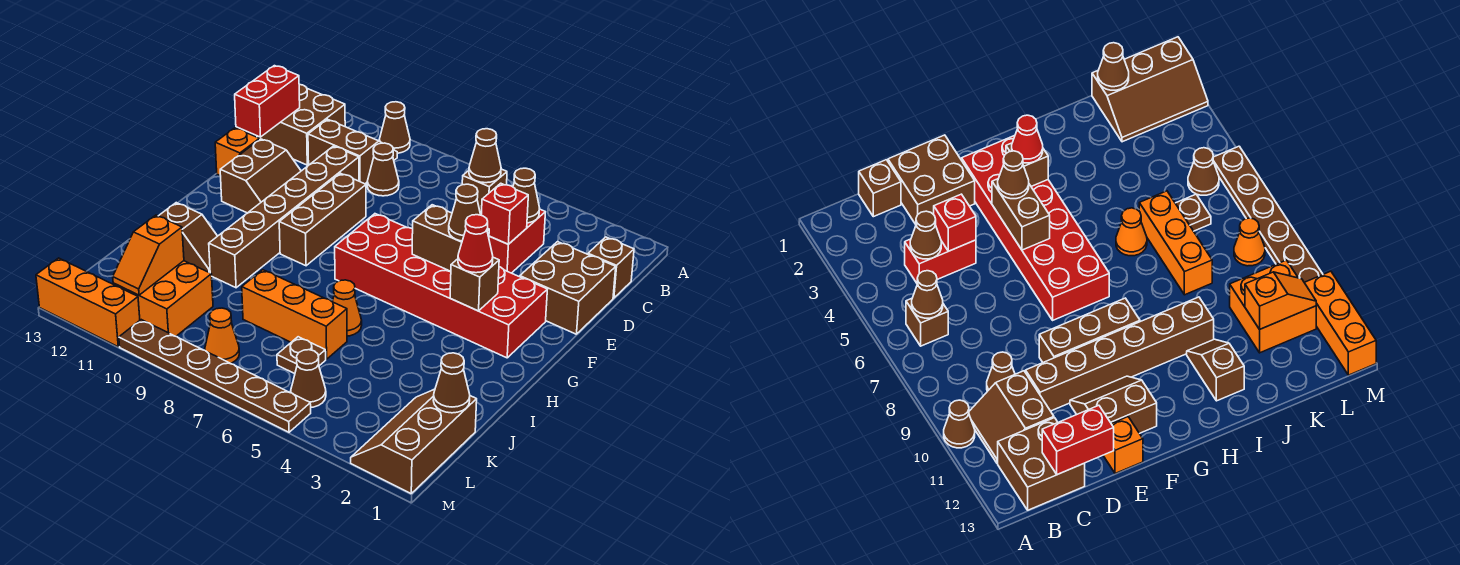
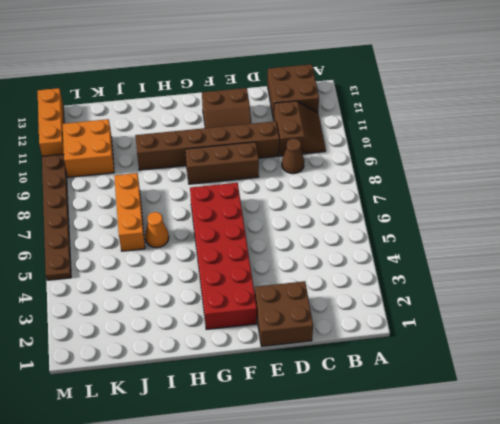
none -> brown 1x1 cone [379,102,410,153]
none -> brown 1x1 brick [462,169,507,214]
none -> brown 1x1 brick [588,237,634,298]
none -> red 1x2 brick [489,209,545,273]

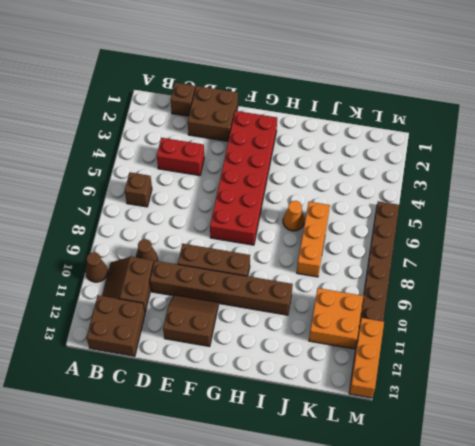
none -> orange 1x1 brick [215,128,260,175]
none -> brown 1x2 slope [159,203,217,273]
none -> brown 2x3 slope [351,389,477,493]
none -> brown 1x1 plate [277,337,326,374]

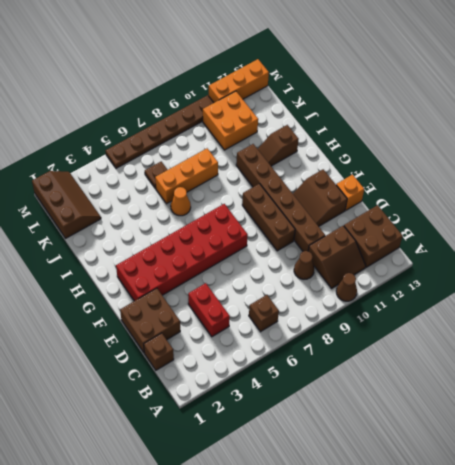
none -> brown 1x1 cone [291,350,326,407]
none -> orange 1x1 cone [205,308,239,363]
none -> brown 1x1 cone [469,129,501,183]
none -> brown 1x1 cone [513,168,540,223]

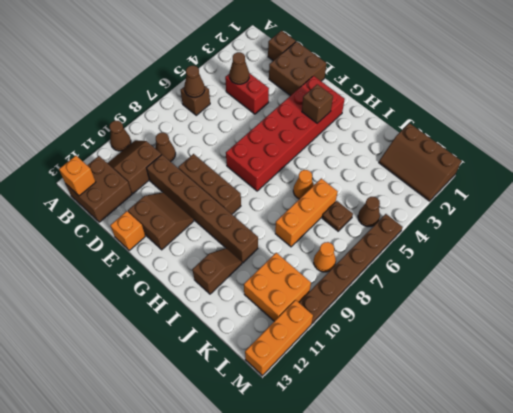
orange 1x1 brick [59,156,95,196] -> none
none -> red 1x2 brick [235,66,300,137]
none -> red 1x1 brick [481,183,528,244]
none -> brown 1x2 brick [412,205,489,271]
none -> brown 1x1 cone [433,353,470,413]

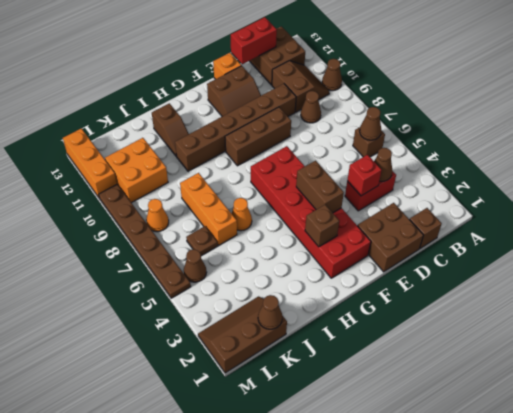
none -> orange 1x2 slope [113,215,184,295]
none -> brown 1x1 cone [449,184,481,241]
none -> red 1x1 cone [458,215,493,273]

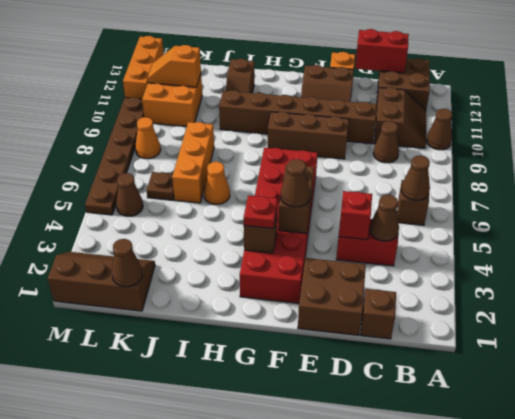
red 1x1 plate [244,195,278,228] -> red 1x1 cone [458,215,493,273]

